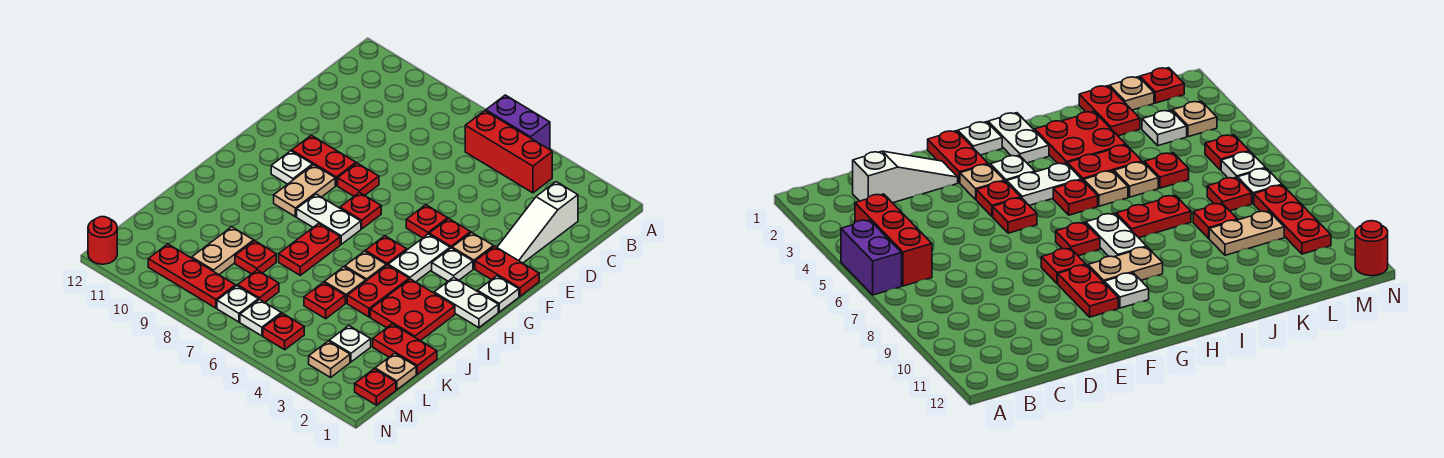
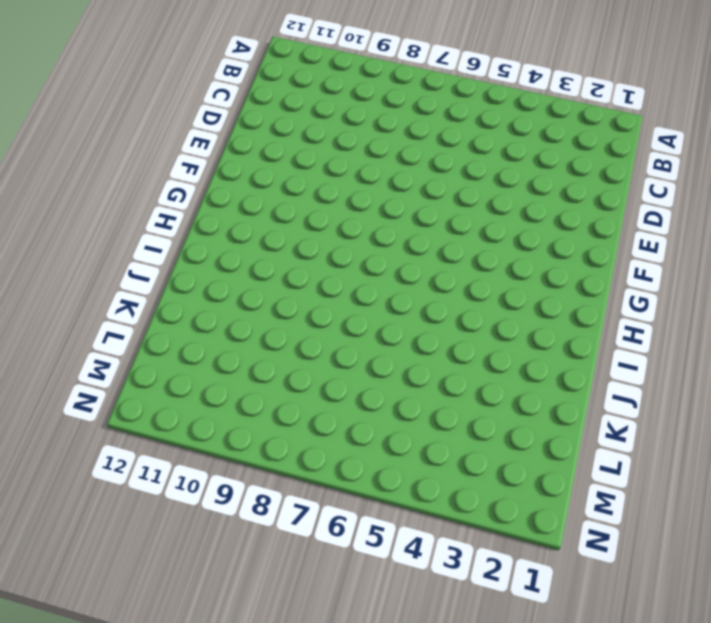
none -> purple 1x2 brick [486,95,550,149]
none -> red 1x3 brick [465,111,552,193]
none -> white 1x3 slope [497,182,578,263]
none -> red 1x2 plate [475,246,539,297]

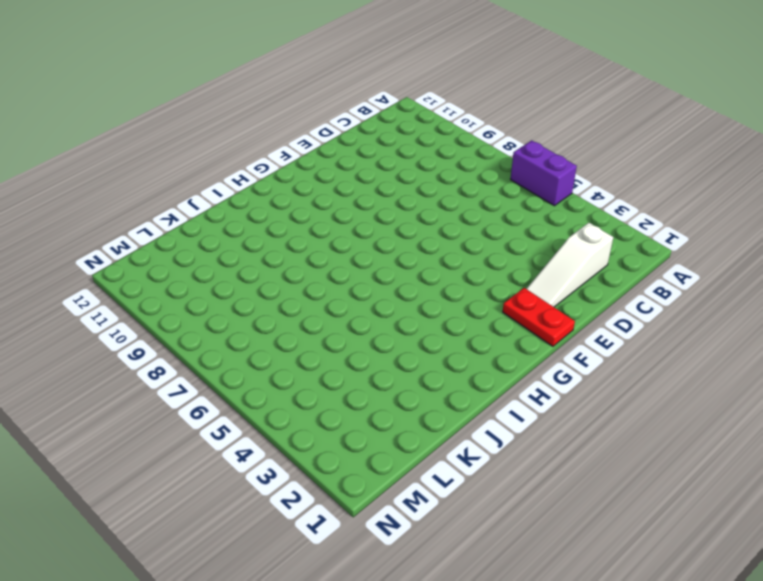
none -> red 1x3 brick [465,111,552,193]
none -> tan 1x1 plate [452,232,493,269]
none -> red 1x1 plate [429,219,471,248]
none -> red 1x1 plate [406,205,448,238]

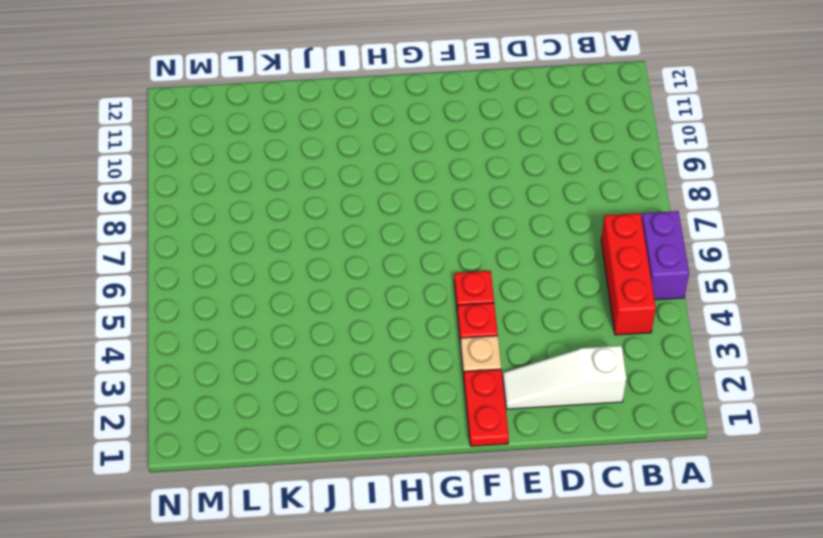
none -> red 1x1 plate [338,163,379,196]
none -> red 1x2 plate [292,135,356,186]
none -> white 1x1 plate [478,276,519,312]
none -> white 1x1 plate [432,248,473,281]

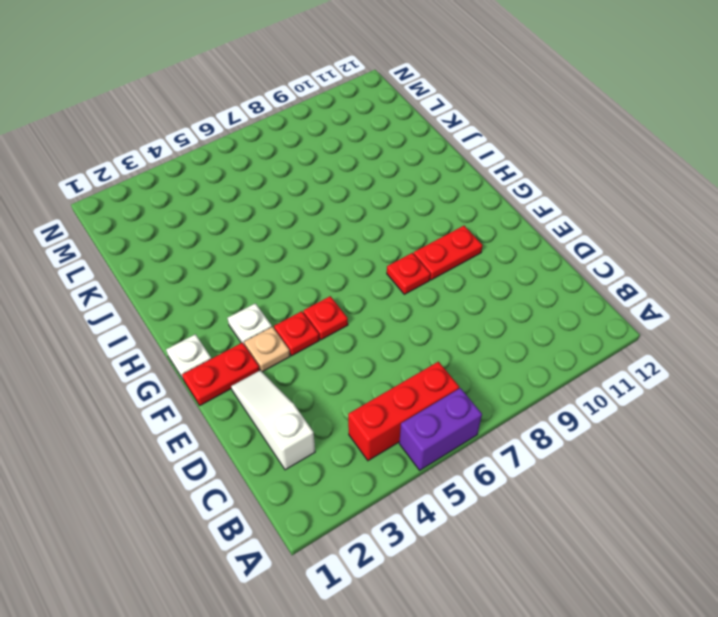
none -> white 1x2 plate [388,234,450,282]
none -> red 1x1 plate [340,192,381,229]
none -> tan 1x2 plate [274,165,335,217]
none -> white 1x1 plate [271,151,313,184]

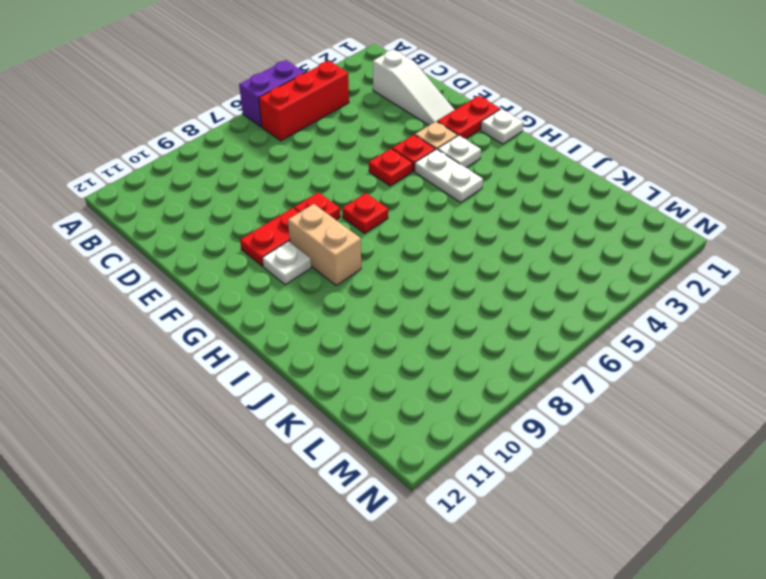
tan 1x2 brick [288,204,361,286] -> tan 1x2 plate [274,165,335,217]
none -> white 1x2 plate [434,277,498,328]
none -> red 1x1 plate [365,236,407,266]
none -> white 1x2 plate [297,194,361,244]
none -> red 2x2 plate [370,279,455,341]

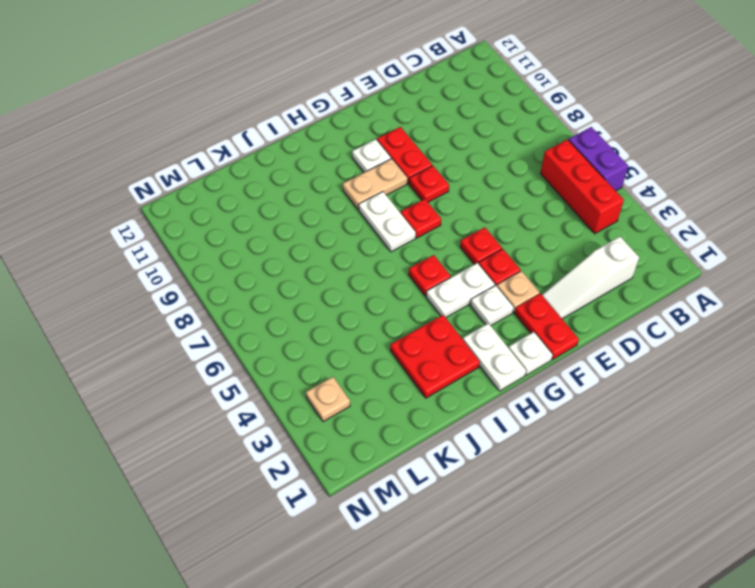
none -> red 1x2 plate [347,265,409,317]
none -> tan 1x1 plate [345,251,386,281]
none -> red 1x2 plate [279,224,340,275]
none -> tan 1x1 plate [324,267,366,303]

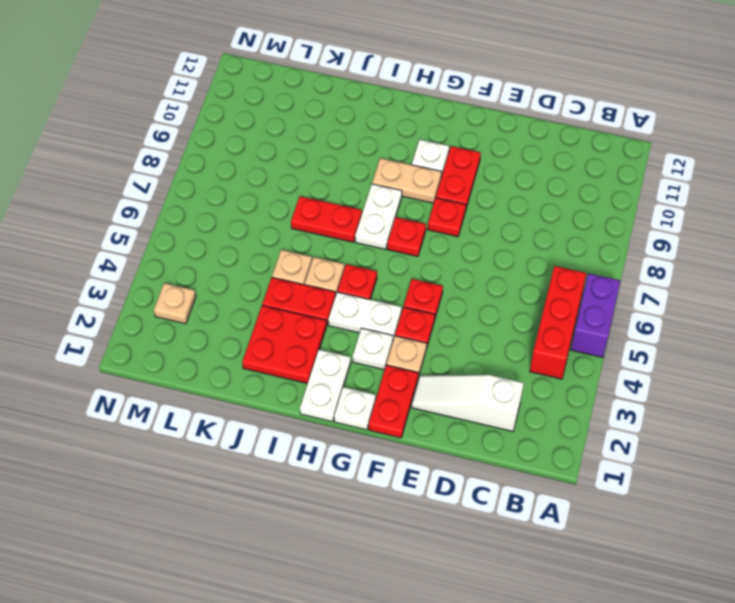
none -> red 1x2 plate [373,324,437,374]
none -> red 1x1 plate [304,282,345,319]
none -> red 1x1 plate [235,241,276,274]
none -> tan 1x2 plate [192,227,254,275]

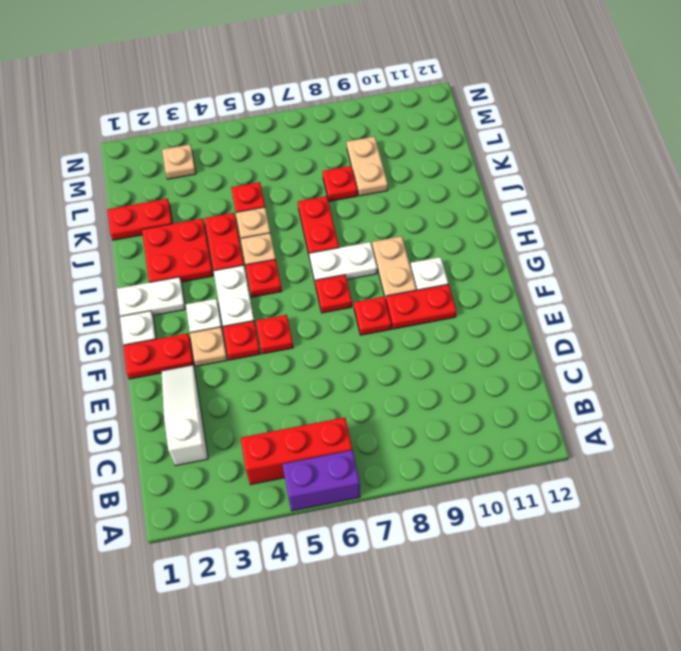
none -> tan 1x1 plate [375,353,416,390]
none -> white 1x1 plate [329,326,371,362]
none -> red 1x1 plate [238,270,279,302]
none -> red 1x1 plate [355,369,396,405]

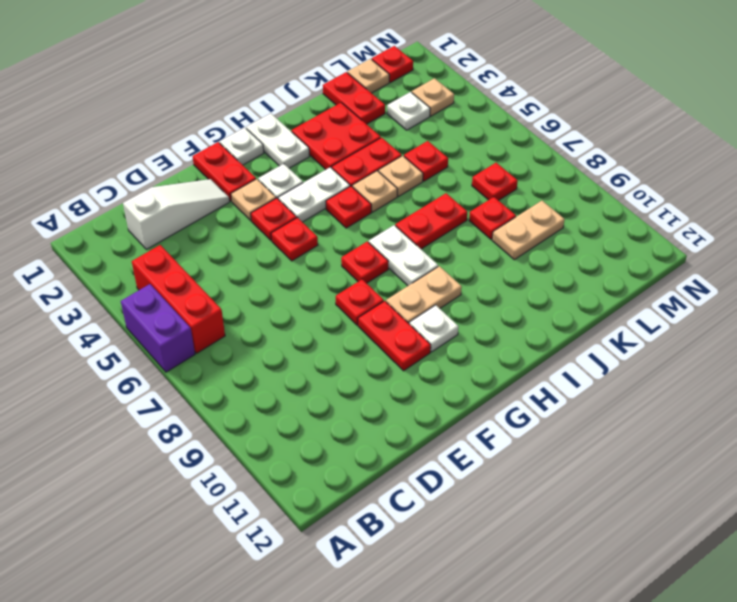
none -> red 1x1 plate [263,313,304,350]
none -> white 1x1 plate [240,299,281,336]
none -> white 1x1 plate [217,286,258,322]
none -> red 1x3 plate [148,244,236,308]

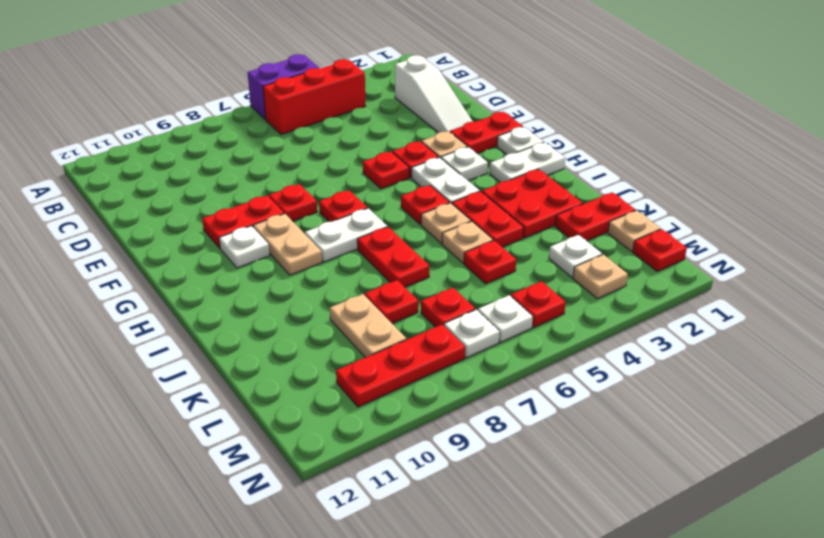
none -> red 1x1 round brick [88,217,117,264]

